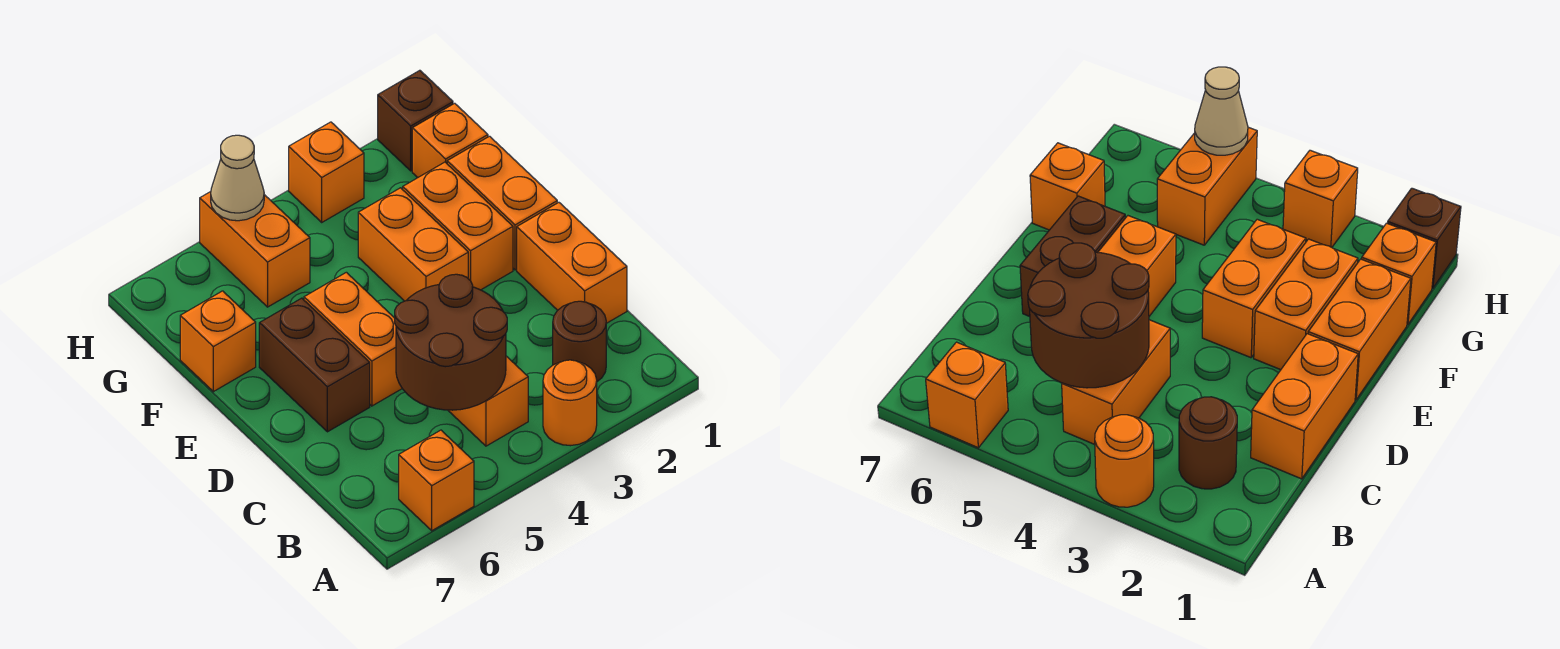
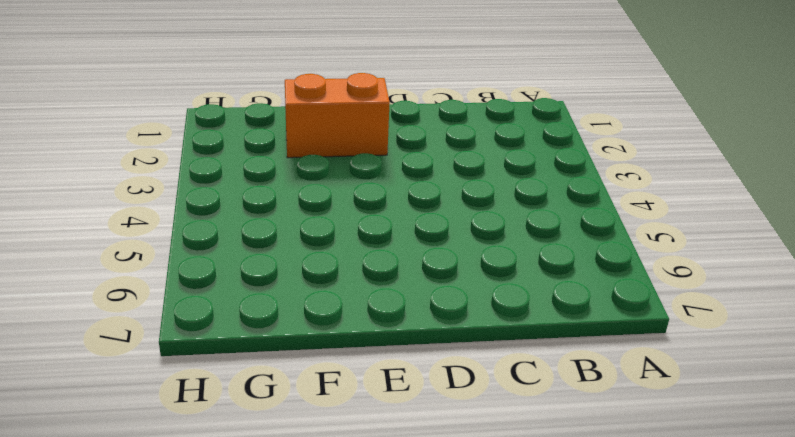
none -> orange 1x1 round brick [543,360,597,446]
none -> orange 1x1 brick [399,430,474,531]
none -> brown 1x1 round brick [553,301,606,381]

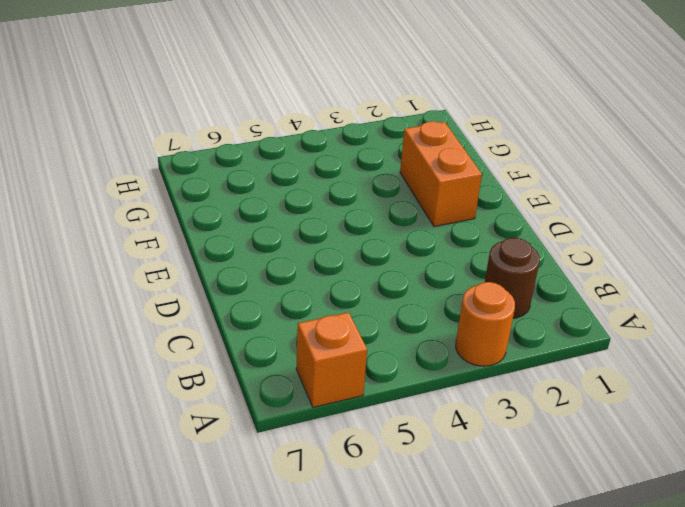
none -> orange 1x2 brick [448,356,528,446]
none -> orange 1x2 brick [517,202,627,323]
none -> orange 1x2 brick [304,272,402,406]

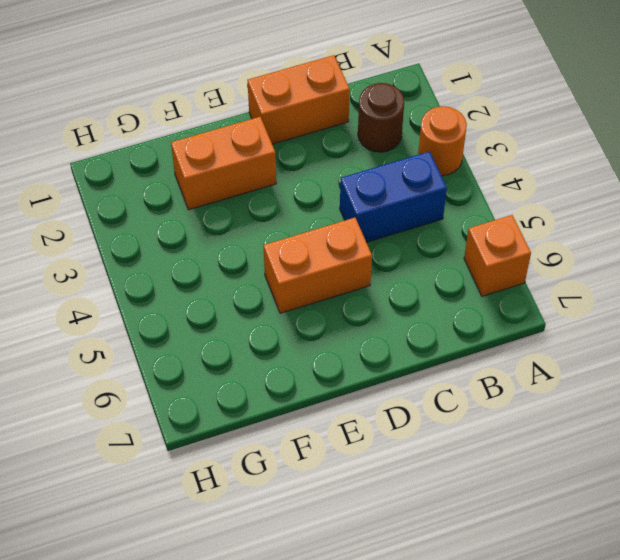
blue 1x2 brick [340,151,447,242] -> orange 1x2 brick [448,356,528,446]
none -> brown 1x2 brick [259,298,370,432]
none -> orange 1x2 brick [447,136,557,270]
none -> orange 1x2 brick [358,188,468,301]

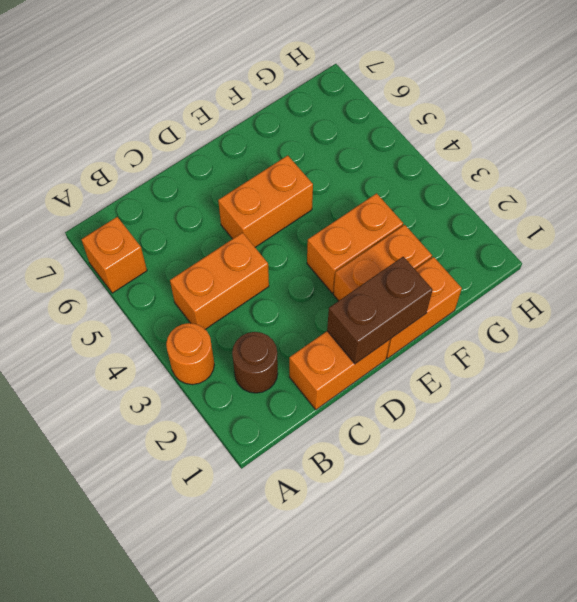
brown 1x2 brick [327,257,433,364] -> brown 1x2 brick moved to [259,298,370,432]
none -> orange 1x1 brick [180,291,256,392]
none -> orange 1x1 brick [412,103,488,178]
none -> orange 1x2 brick [200,192,310,307]

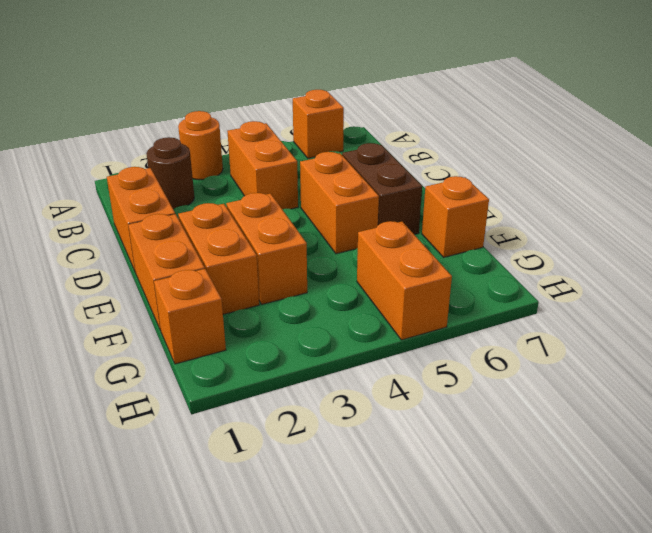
none -> brown 1x1 brick [378,70,453,171]
none -> orange 1x1 brick [289,122,364,222]
none -> brown 2x2 round brick [395,274,507,410]

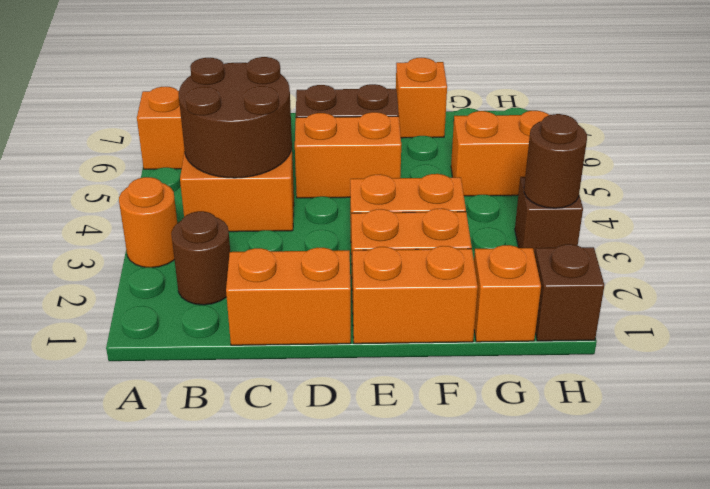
brown 1x1 brick [515,177,583,255] -> orange 1x1 brick [289,122,364,222]
brown 1x1 round brick [524,114,587,208] -> none
none -> tan 1x1 cone [211,135,264,221]

